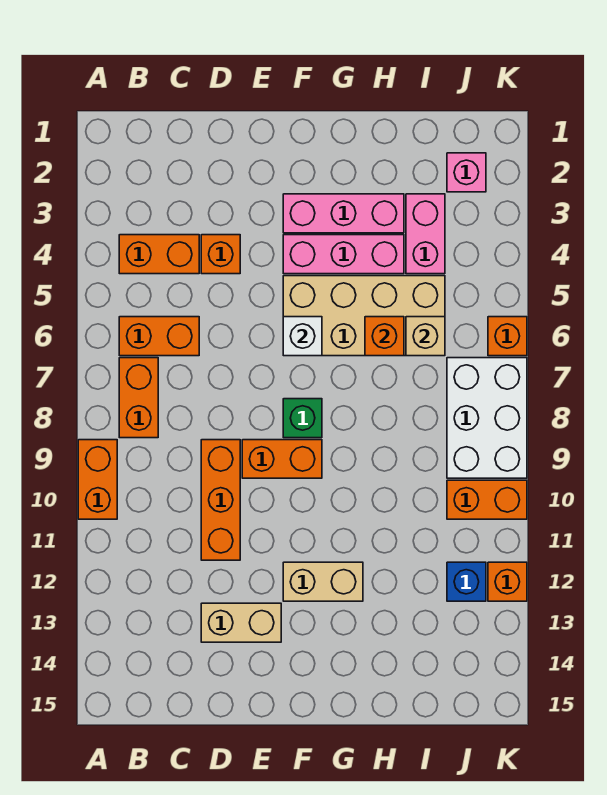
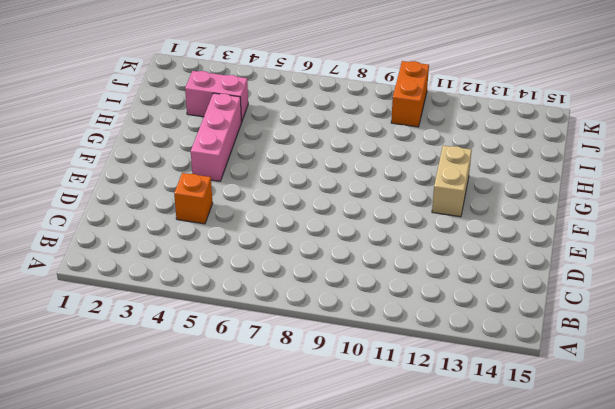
none -> orange 1x2 brick [78,440,117,519]
none -> orange 1x2 brick [119,235,199,274]
none -> orange 1x2 brick [119,317,199,356]

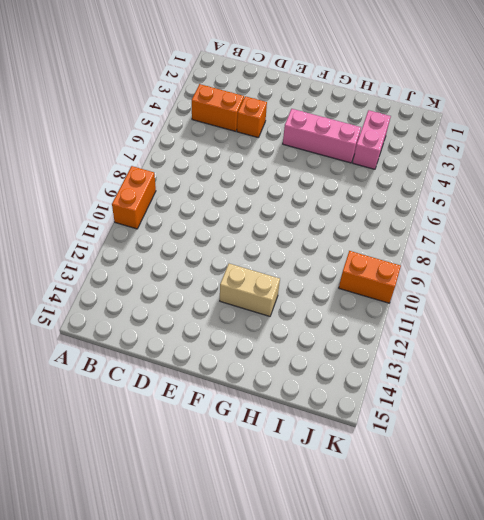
none -> orange 1x2 brick [119,317,199,356]
none -> orange 1x2 brick [119,358,158,438]
none -> orange 1x3 brick [201,440,240,560]

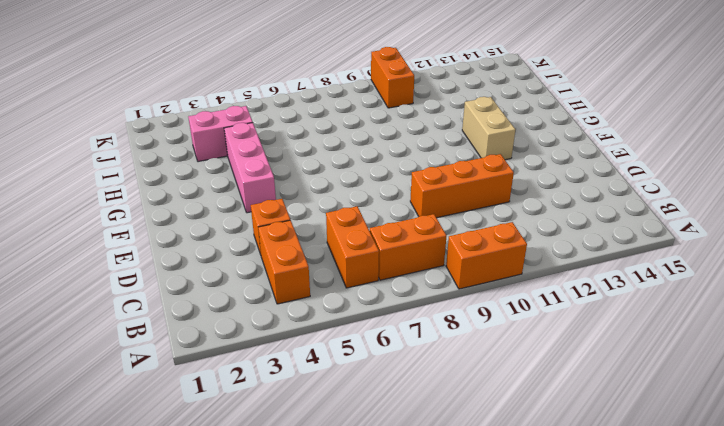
none -> tan 1x2 brick [201,603,281,642]
none -> orange 1x2 brick [242,440,322,478]
none -> pink 1x3 brick [283,194,404,233]

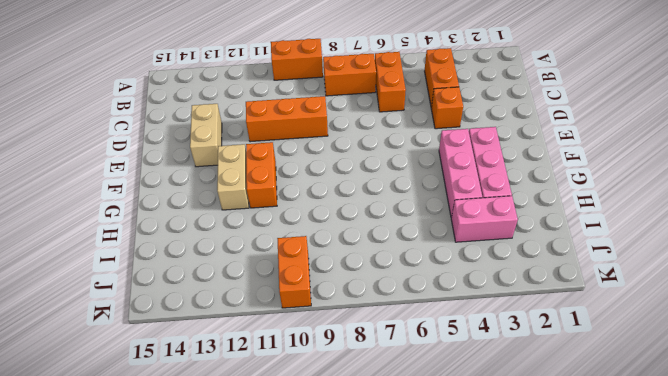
orange 1x2 brick [246,142,277,208] -> orange 1x2 brick moved to [242,440,322,478]
none -> tan 2x4 brick [283,276,445,356]
none -> green 1x1 brick [283,399,322,438]
none -> pink 1x1 brick [447,153,486,192]

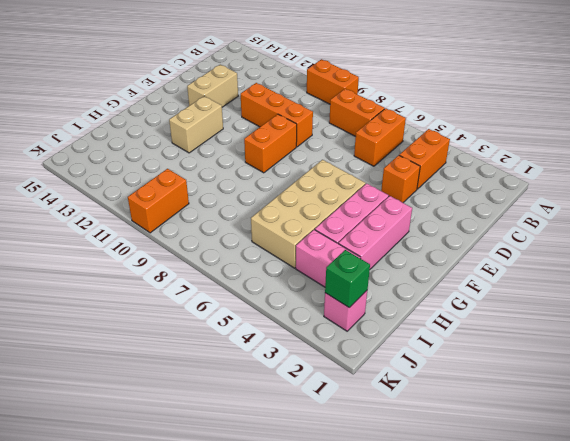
green 1x1 brick [325,250,370,308] -> green 1x1 brick moved to [283,399,322,438]
none -> white 2x3 brick [447,358,527,478]
none -> blue 1x1 brick [447,562,486,601]
none -> orange 1x1 brick [488,317,527,356]

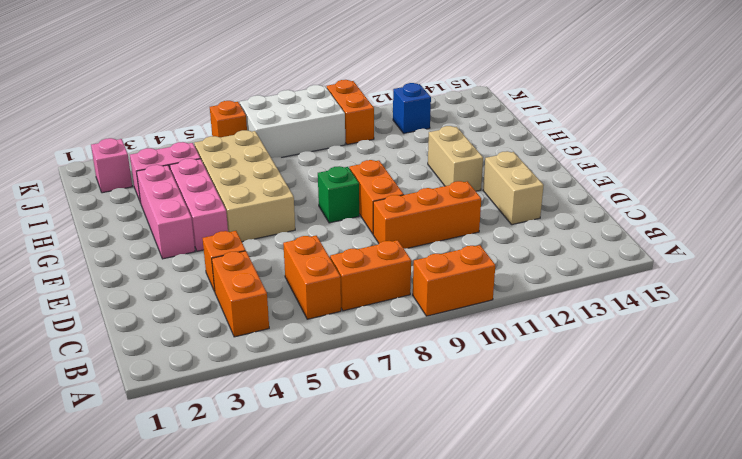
none -> orange 1x1 brick [488,562,527,601]
none -> white 1x1 brick [283,317,322,356]
none -> orange 1x1 brick [365,317,404,356]

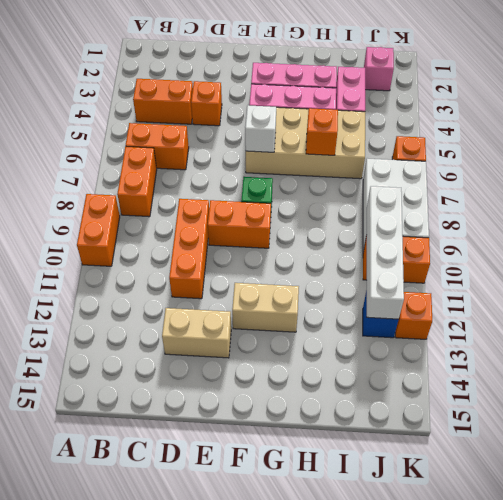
white 1x4 brick [367,186,404,319] -> none
none -> tan 1x1 brick [406,317,445,356]

